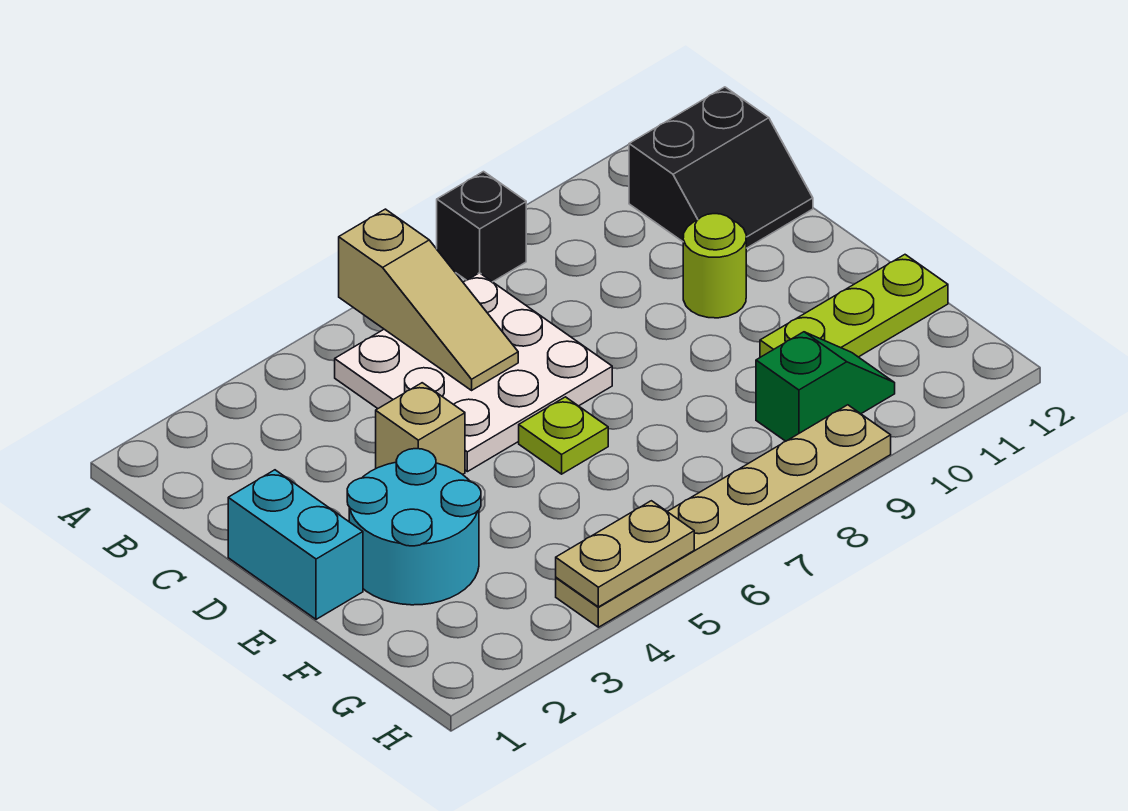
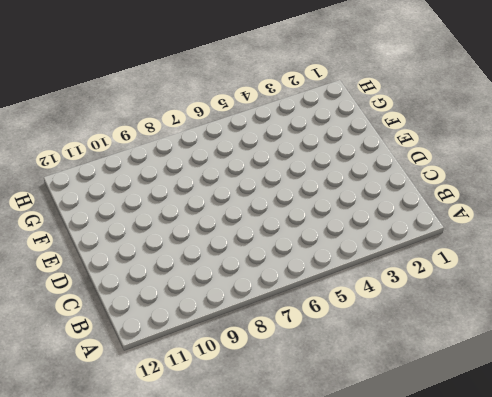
none -> black 1x1 brick [437,172,526,282]
none -> white 3x3 plate [335,273,612,472]
none -> black 2x2 slope [629,87,813,248]

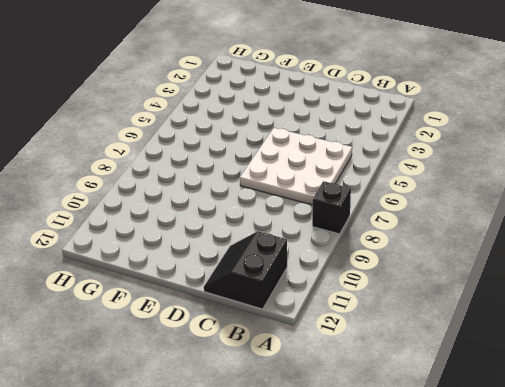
none -> cyan 1x2 brick [228,470,363,619]
none -> tan 1x1 brick [376,383,465,474]
none -> lime 1x1 round brick [683,214,746,318]

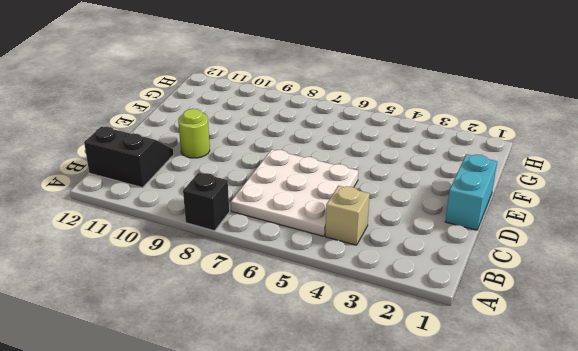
tan 1x1 brick [325,186,370,245] -> tan 1x1 brick moved to [376,383,465,474]
none -> cyan 2x2 round brick [347,449,481,605]
none -> lime 1x1 plate [519,397,608,474]
none -> lime 1x3 plate [760,255,948,357]

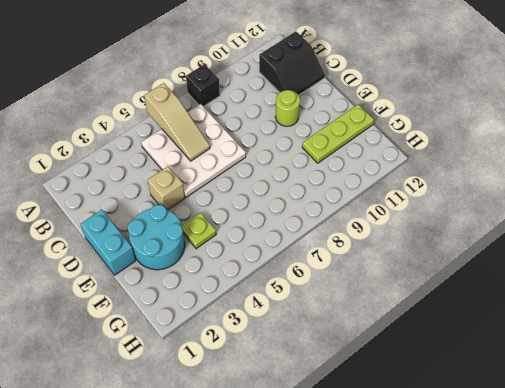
lime 1x1 plate [182,213,216,249] -> lime 1x1 plate moved to [519,397,608,474]
none -> green 1x2 slope [756,332,895,441]
none -> tan 1x6 plate [556,405,891,627]
none -> tan 1x2 plate [556,501,694,607]

